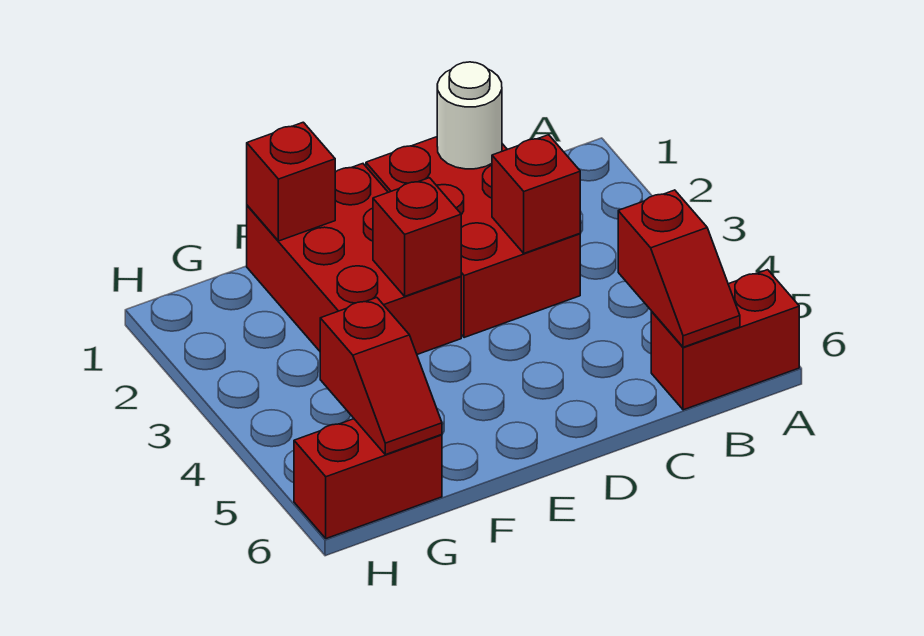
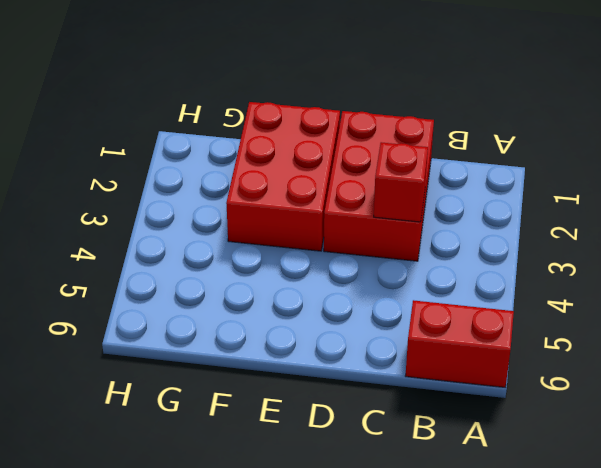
none -> red 1x2 brick [294,419,442,539]
none -> red 1x2 slope [618,190,740,347]

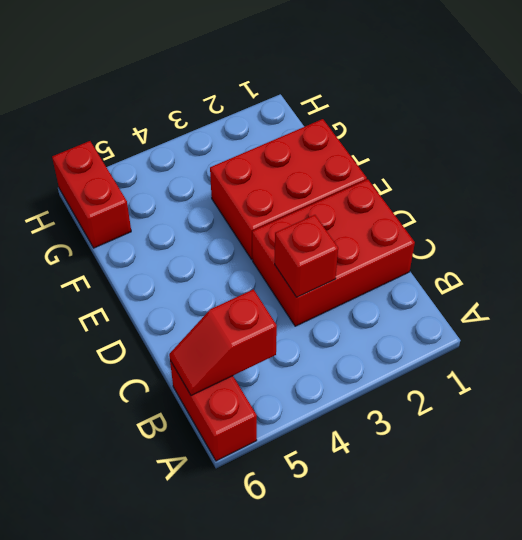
none -> white 1x1 round brick [437,62,502,169]
none -> red 1x1 brick [373,178,461,296]

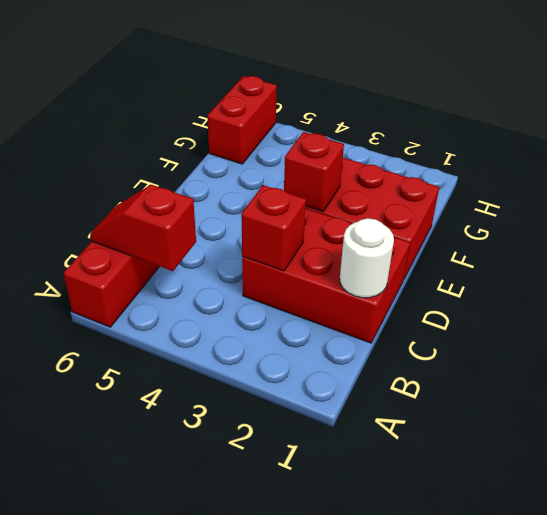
none -> red 1x1 brick [247,122,335,241]
none -> red 1x2 slope [320,298,442,455]

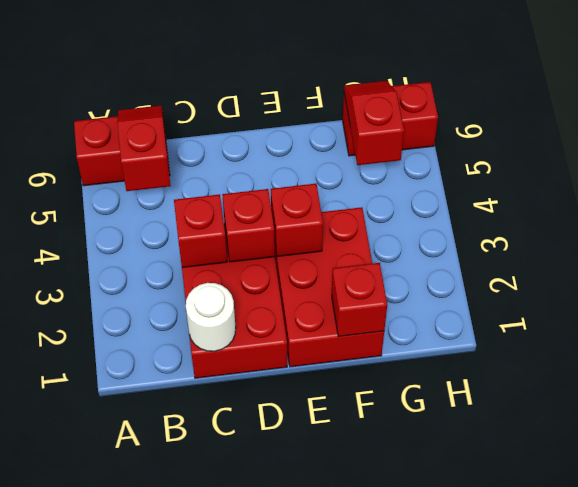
red 1x1 brick [222,189,275,262] -> none

